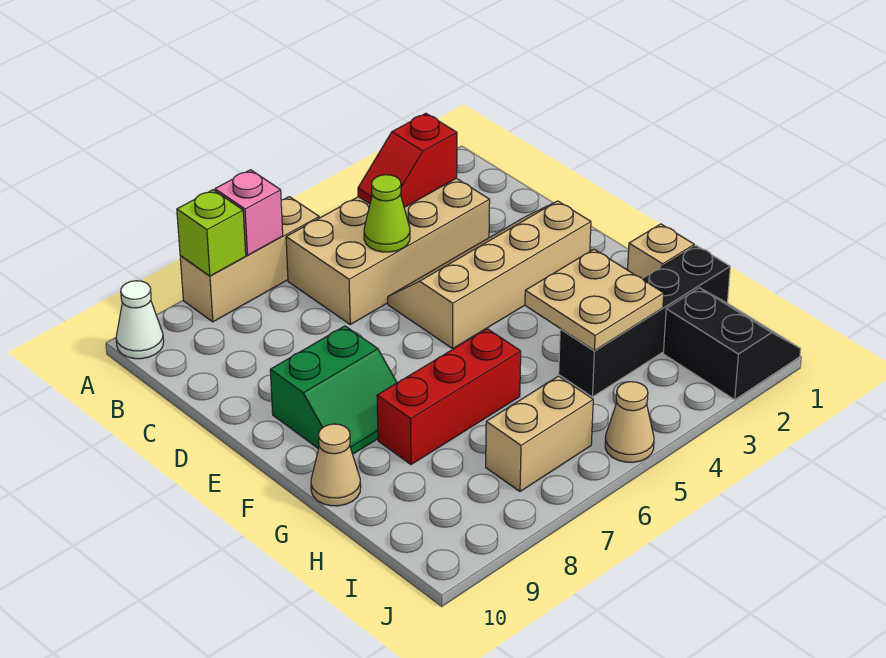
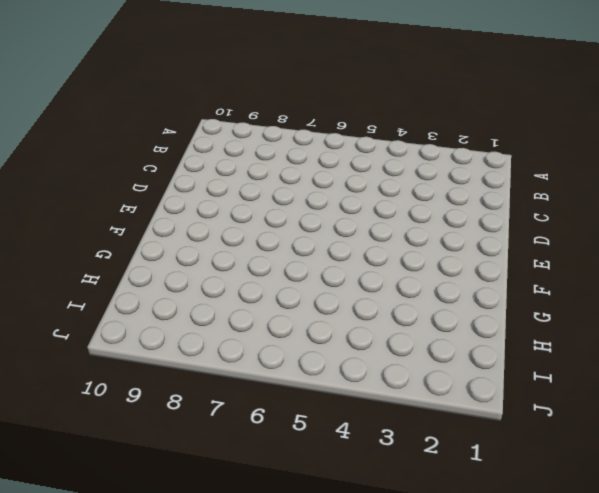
none -> tan 1x3 brick [180,197,319,322]
none -> white 1x1 cone [116,281,164,359]
none -> tan 2x4 brick [286,178,490,324]

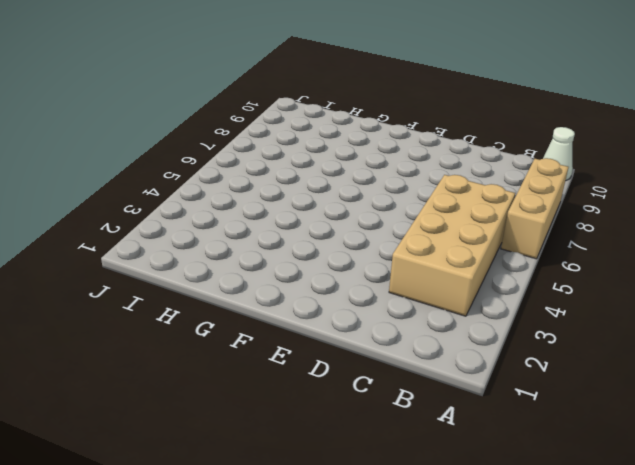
none -> tan 2x4 slope [388,201,591,349]
none -> green 2x2 slope [270,326,397,454]
none -> tan 1x1 brick [628,224,694,278]

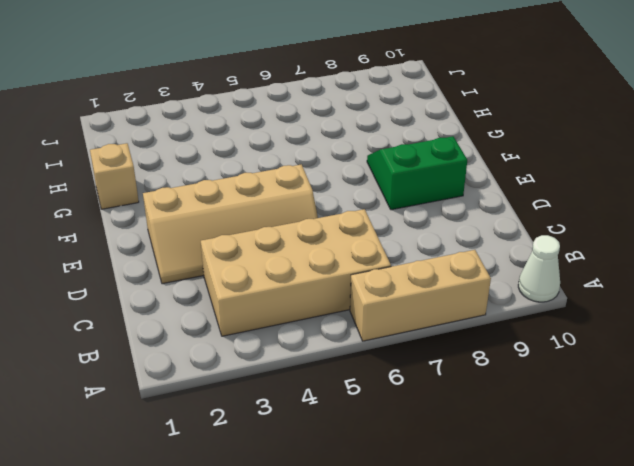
none -> red 1x3 brick [377,329,521,464]
none -> tan 1x1 cone [311,424,361,506]
none -> black 1x4 brick [559,246,730,397]

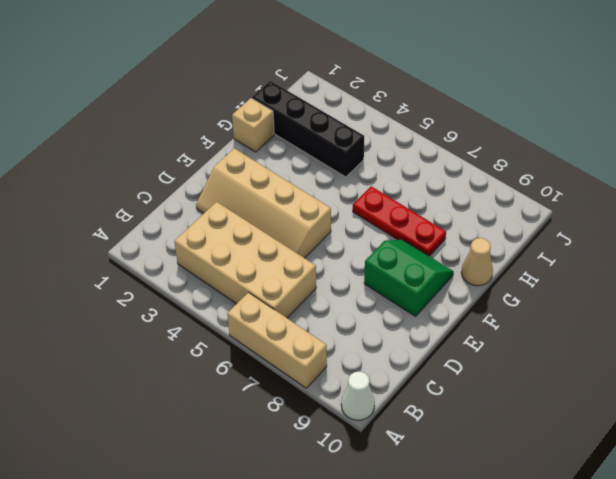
red 1x3 plate [353,186,446,256] -> red 1x3 brick [377,329,521,464]
none -> black 2x2 slope [663,288,801,400]
none -> tan 1x2 brick [486,376,593,491]
none -> tan 1x1 cone [605,382,654,462]

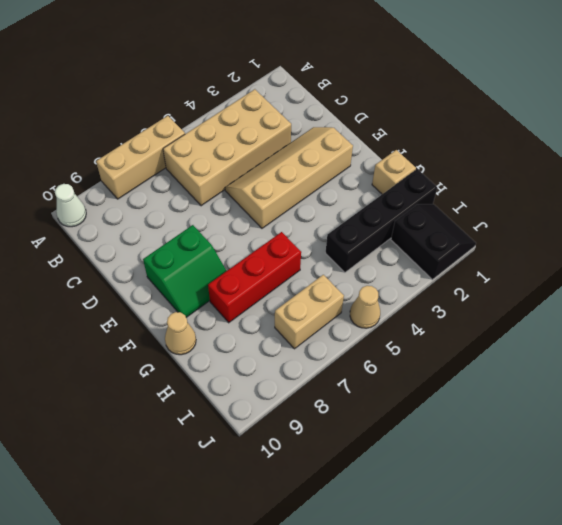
none -> pink 1x1 brick [215,170,283,255]
none -> lime 1x1 brick [177,190,246,276]
none -> red 1x2 slope [358,113,457,207]

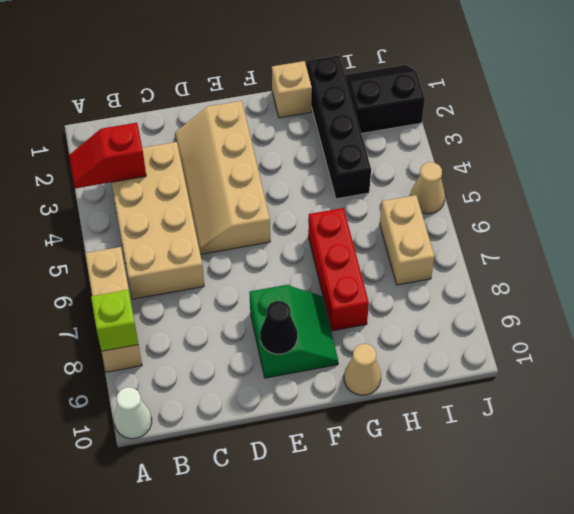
red 1x2 slope [69,123,146,188] -> red 1x2 slope turned to [358,113,457,207]
black 1x1 cone [260,301,297,354] -> none
none -> pink 1x1 brick [215,170,283,255]
none -> lime 1x1 cone [364,175,410,252]
none -> tan 2x2 plate [525,249,664,351]

